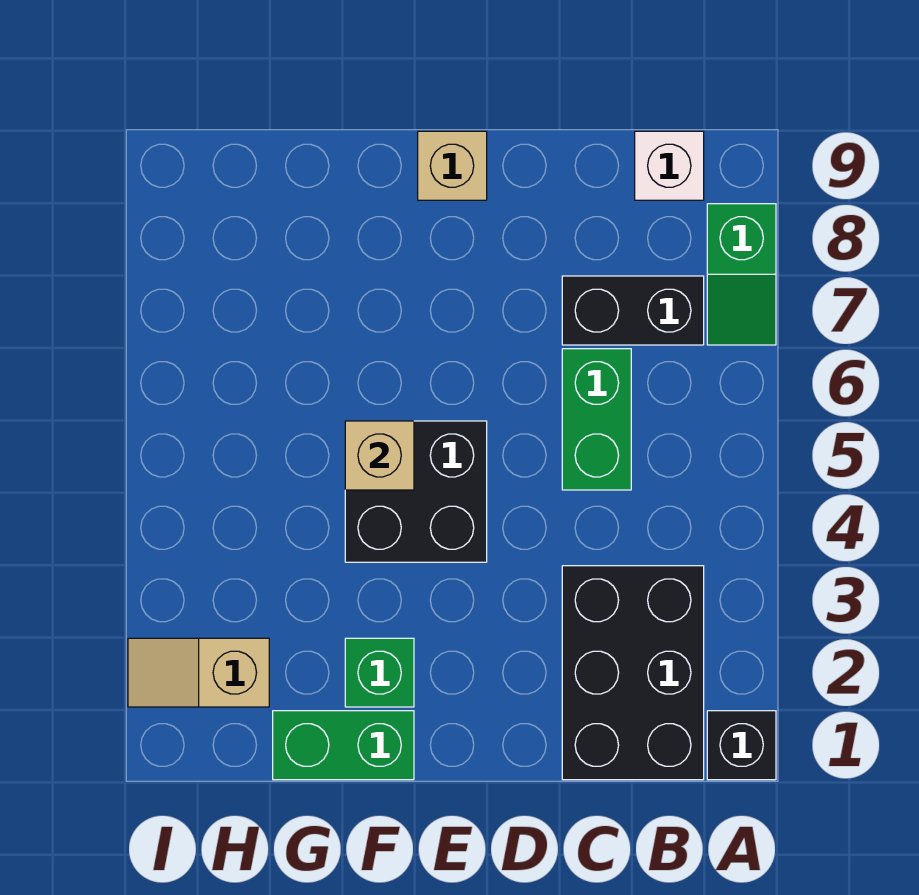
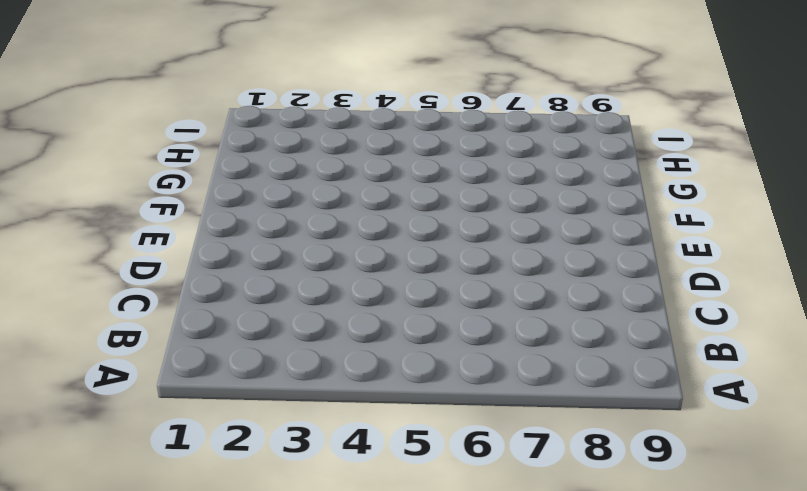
none -> black 1x1 brick [707,711,776,780]
none -> green 1x2 slope [707,204,776,345]
none -> black 2x3 brick [562,566,704,780]

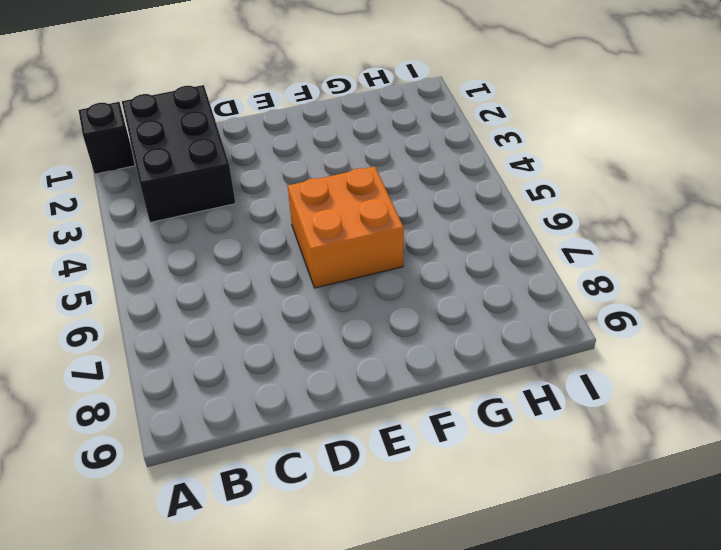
orange 2x2 brick [288,166,404,288] -> black 2x2 brick [345,421,487,562]
none -> green 1x2 slope [707,204,776,345]
none -> black 1x2 brick [562,276,704,345]
none -> white 1x1 brick [635,131,704,200]

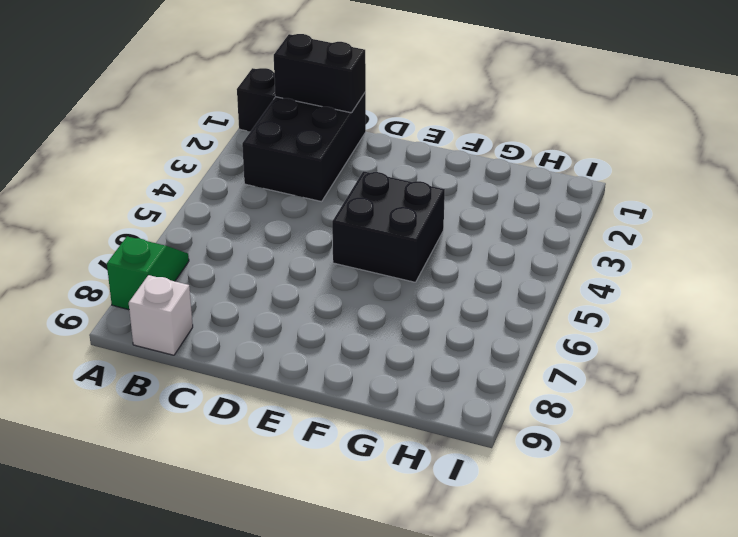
black 1x2 brick [274,34,366,113] -> black 1x2 brick moved to [562,276,704,345]
none -> green 1x2 brick [562,349,631,490]
none -> tan 1x1 brick [418,131,487,200]
none -> green 1x2 brick [273,711,414,780]

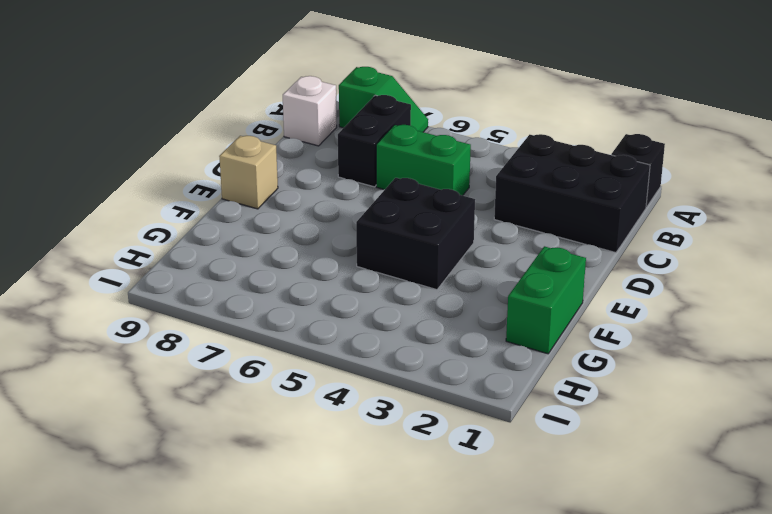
none -> green 1x1 brick [345,638,414,707]
none -> tan 1x2 slope [128,638,269,707]
none -> tan 1x1 brick [345,421,414,490]

